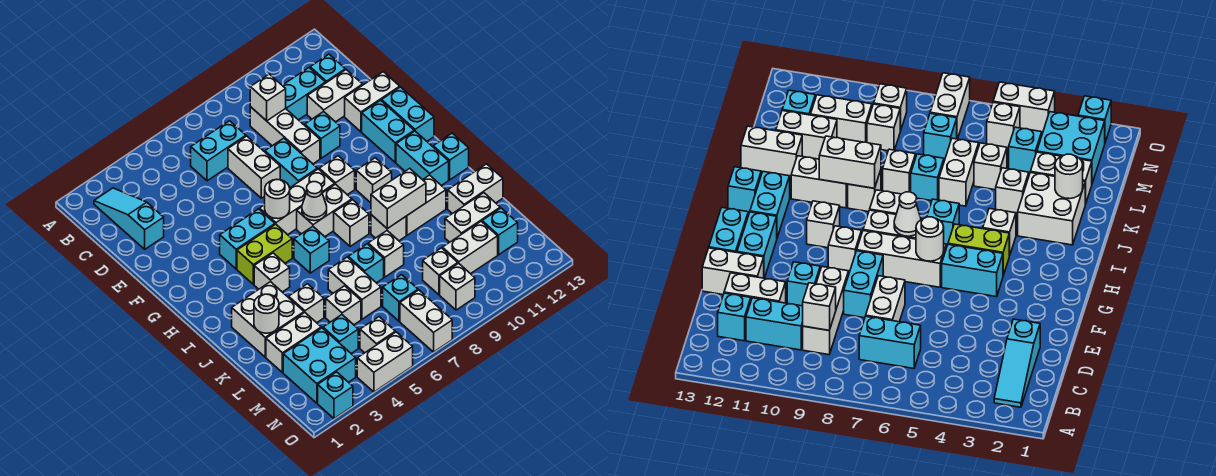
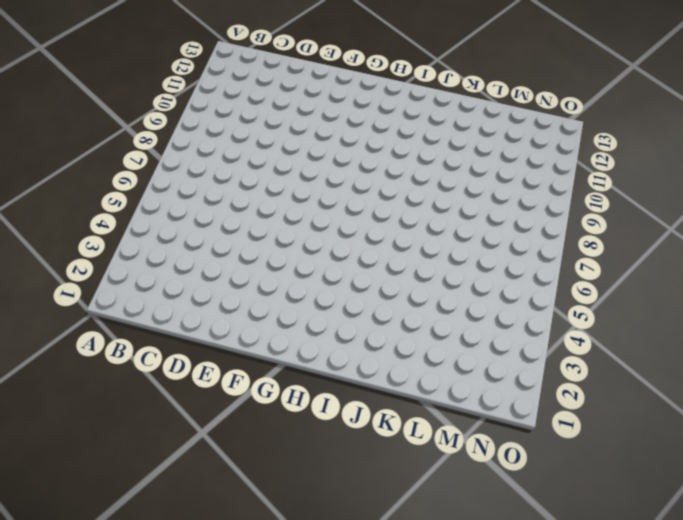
none -> cyan 1x3 slope [94,188,164,249]
none -> cyan 1x2 brick [191,121,246,181]
none -> white 1x3 brick [250,107,320,164]
none -> cyan 1x2 brick [282,68,326,120]

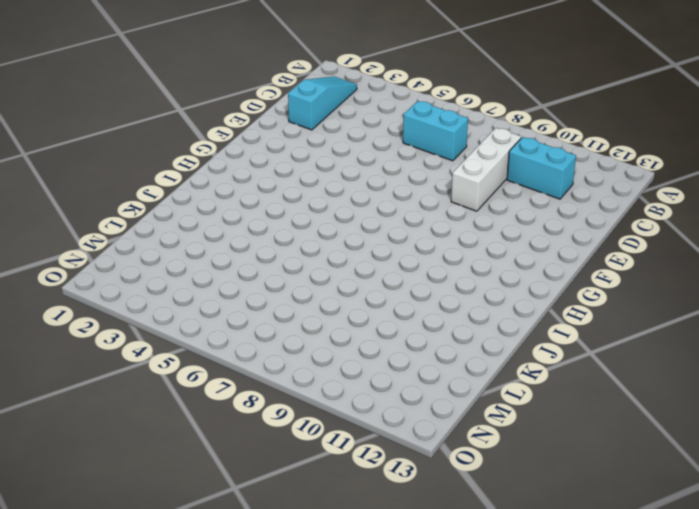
none -> cyan 1x1 brick [310,54,345,83]
none -> white 1x2 brick [228,136,280,198]
none -> white 1x2 brick [307,70,363,122]
none -> cyan 1x2 brick [265,138,317,188]

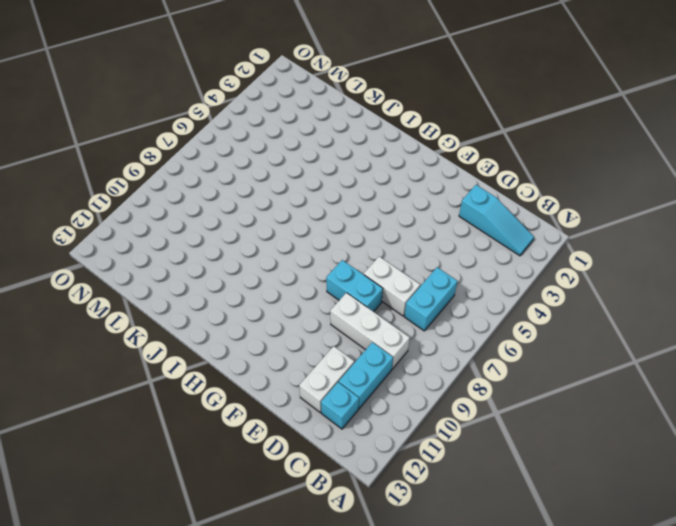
none -> cyan 1x1 brick [305,112,340,158]
none -> white 1x2 brick [345,72,400,132]
none -> cyan 1x2 brick [362,100,414,162]
none -> cyan 1x2 brick [382,87,434,141]

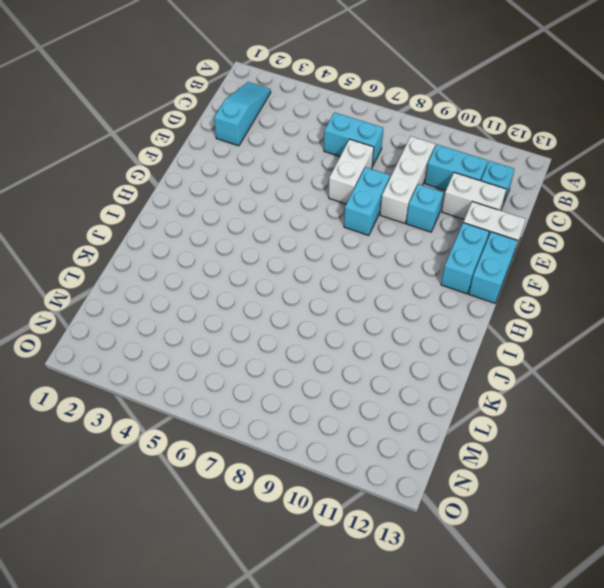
none -> cyan 1x2 brick [220,209,275,269]
none -> white 1x3 brick [260,169,335,235]
none -> white 1x1 brick [319,156,355,195]
none -> lime 1x2 brick [237,224,292,284]

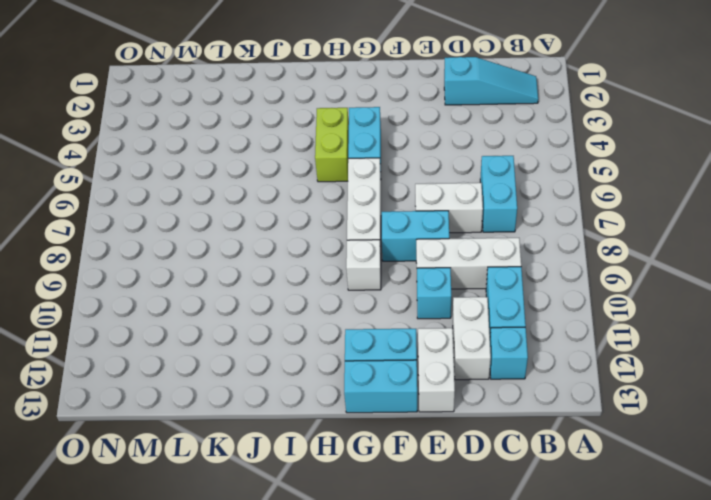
none -> white 1x2 brick [297,184,352,237]
none -> white 1x1 brick [356,158,392,203]
none -> cyan 1x2 brick [396,131,449,186]
none -> white 1x1 brick [254,253,290,292]

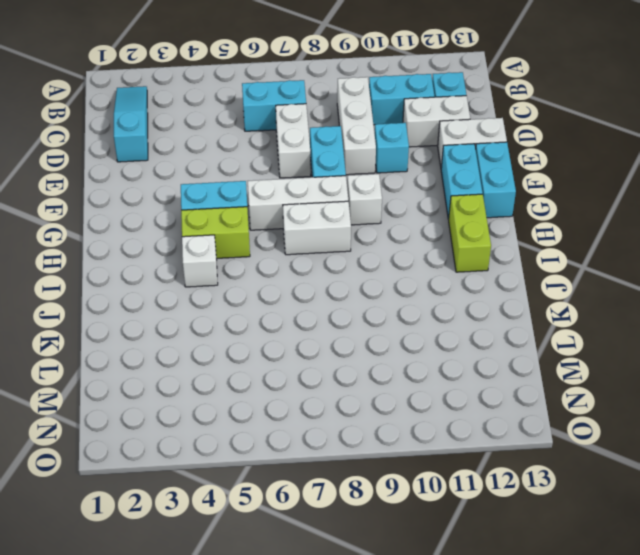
lime 1x2 brick [448,194,491,272] -> cyan 1x2 brick [396,131,449,186]
none -> white 1x1 brick [356,158,392,203]
none -> cyan 1x1 brick [294,227,329,273]
none -> white 1x1 brick [334,200,369,246]
none -> cyan 1x1 brick [433,133,469,180]

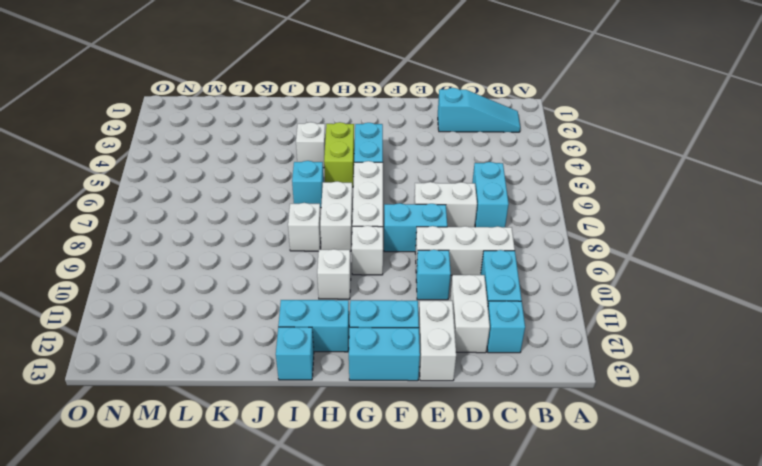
none -> white 2x2 brick [232,282,304,357]
none -> white 1x1 brick [371,215,406,241]
none -> white 1x2 brick [406,175,446,235]
none -> white 1x1 brick [289,284,324,323]

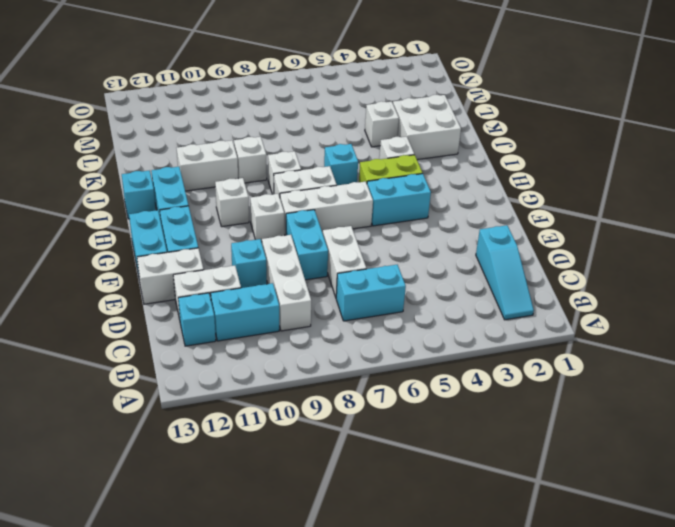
none -> white 1x2 brick [328,257,381,319]
none -> cyan 1x1 brick [348,244,384,283]
none -> white 1x1 brick [368,231,404,277]
none -> white 1x2 brick [448,164,503,214]

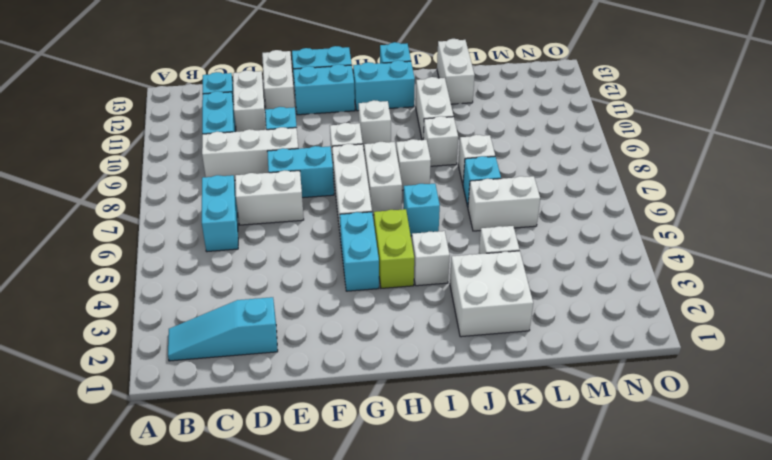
none -> white 1x2 brick [266,313,321,372]
none -> white 1x1 brick [326,286,361,325]
none -> white 1x2 brick [445,193,500,242]
none -> cyan 2x2 brick [283,328,356,403]

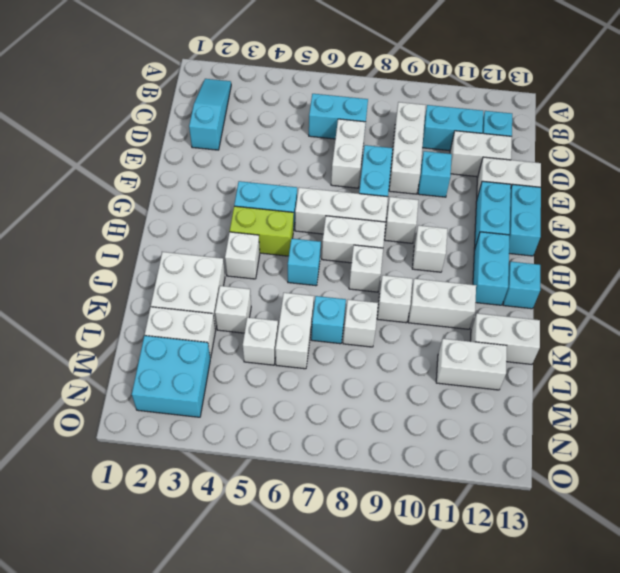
none -> cyan 1x1 brick [323,315,358,353]
none -> cyan 1x1 brick [383,275,418,321]
none -> white 1x1 brick [423,248,458,295]
none -> white 1x2 brick [442,221,498,274]

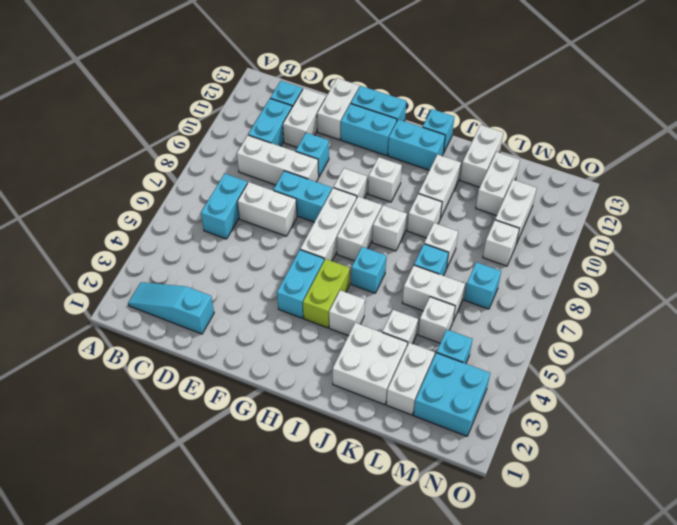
none -> cyan 1x1 brick [482,208,518,255]
none -> white 1x1 brick [360,317,395,353]
none -> white 1x2 brick [400,290,452,352]
none -> white 1x1 brick [440,263,475,310]

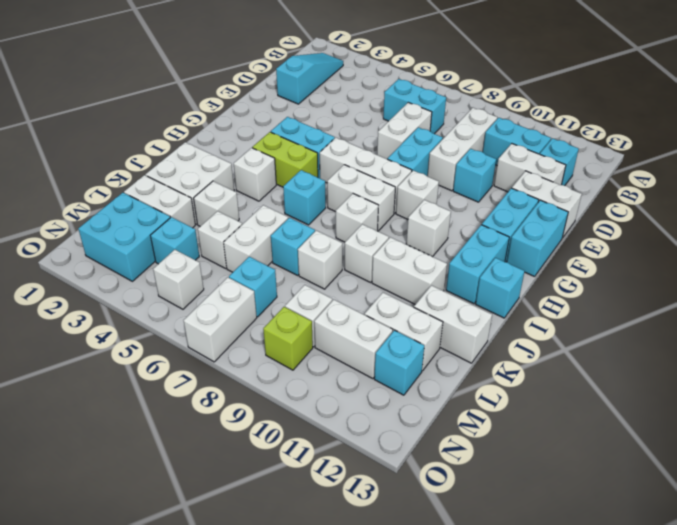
lime 1x1 brick [263,307,313,370] -> white 1x1 brick [440,263,475,310]
none -> cyan 1x1 brick [318,372,353,419]
none -> white 1x2 brick [357,332,413,392]
none -> white 1x1 brick [250,74,286,121]
none -> white 1x1 round brick [265,179,290,219]

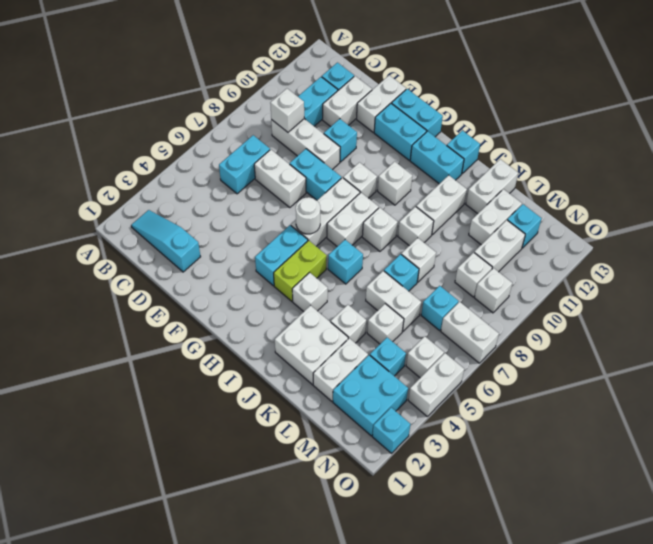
none -> white 1x1 cone [302,182,327,221]
none -> white 1x2 brick [371,168,426,229]
none -> white 1x1 round brick [254,294,279,333]

